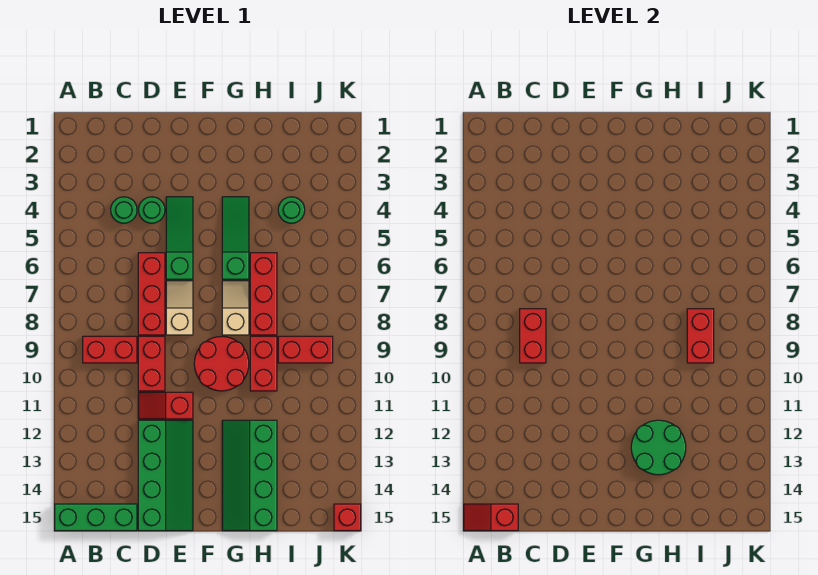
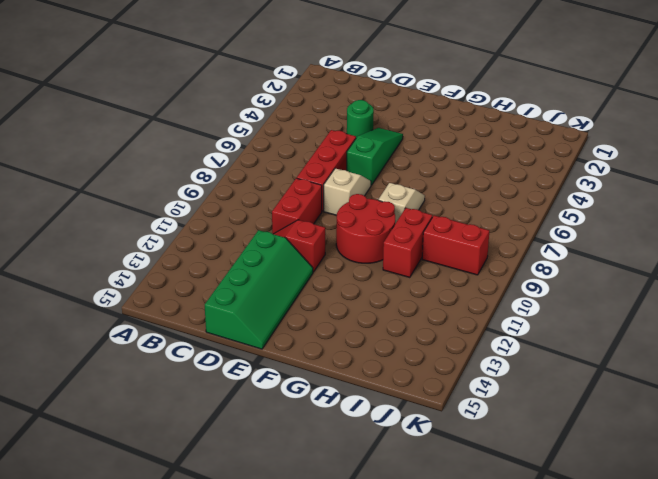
none -> green 1x3 brick [55,504,137,531]
none -> red 1x2 brick [83,336,137,363]
none -> green 1x1 round brick [111,197,137,223]

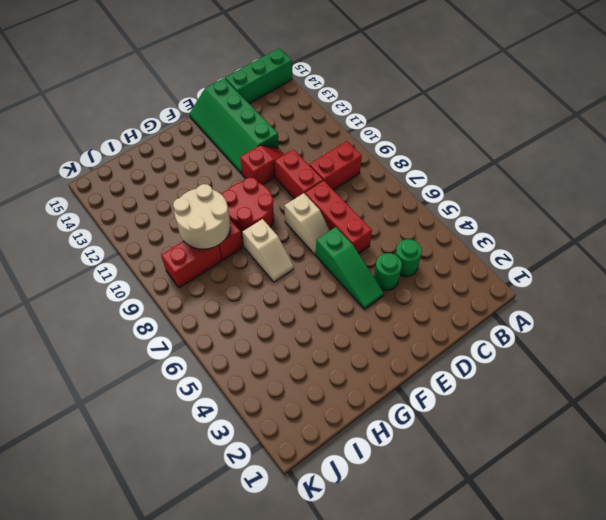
tan 2x2 round brick [173,184,230,249] -> red 1x2 brick [687,309,714,363]
none -> green 1x3 slope [222,197,249,279]
none -> green 2x4 slope [222,420,277,531]
none -> red 1x3 brick [250,253,277,335]

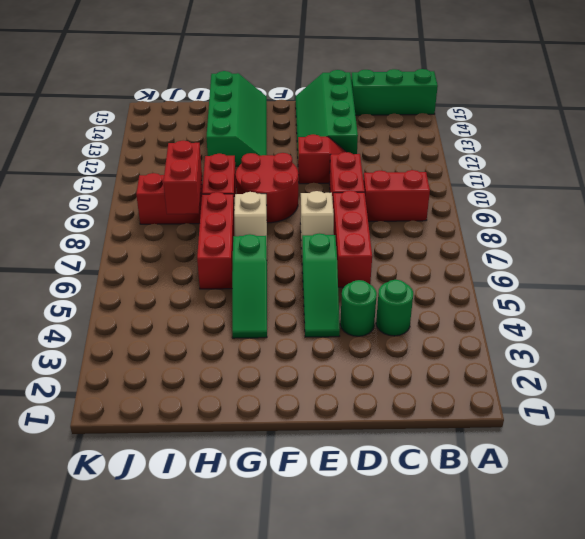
none -> green 1x1 round brick [278,197,305,223]
none -> red 1x1 brick [334,504,361,531]
none -> red 1x2 slope [464,504,518,531]

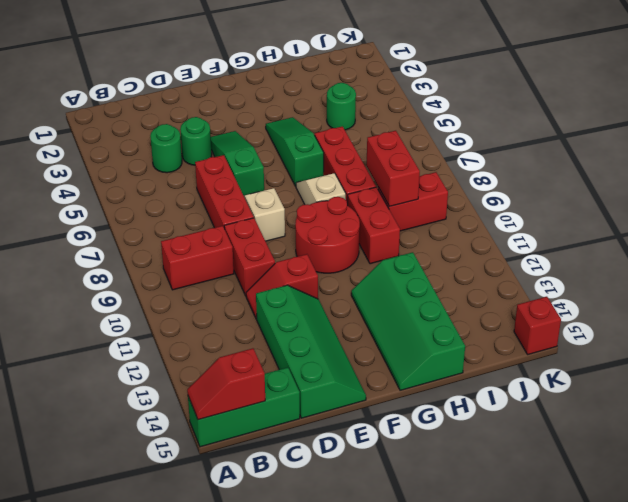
none -> red 1x2 brick [520,309,546,363]
none -> green 2x2 round brick [631,420,686,475]

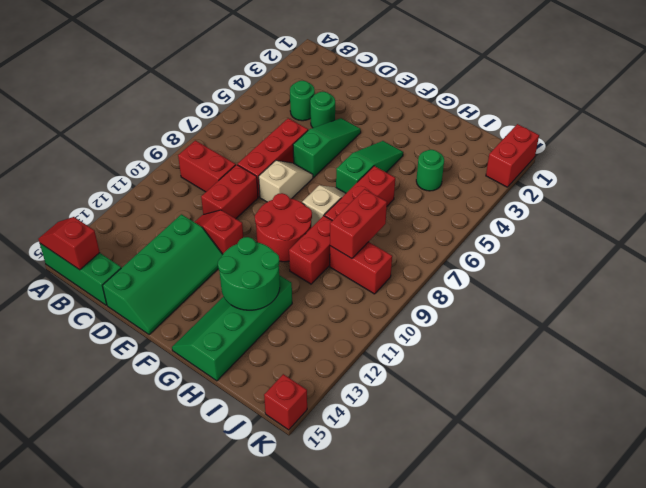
red 1x2 brick [486,124,539,187] -> red 1x2 brick moved to [520,309,546,363]

